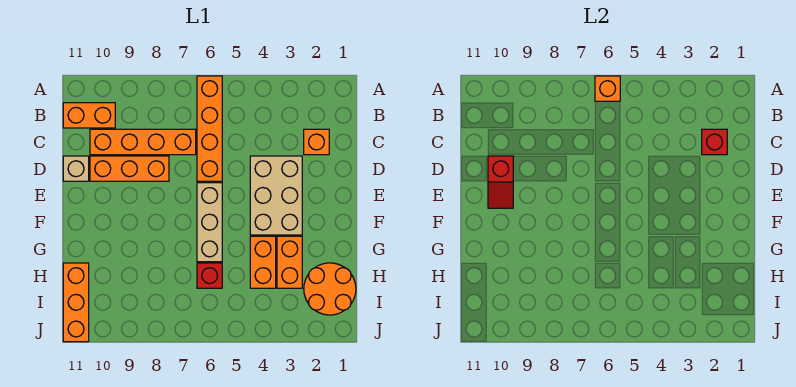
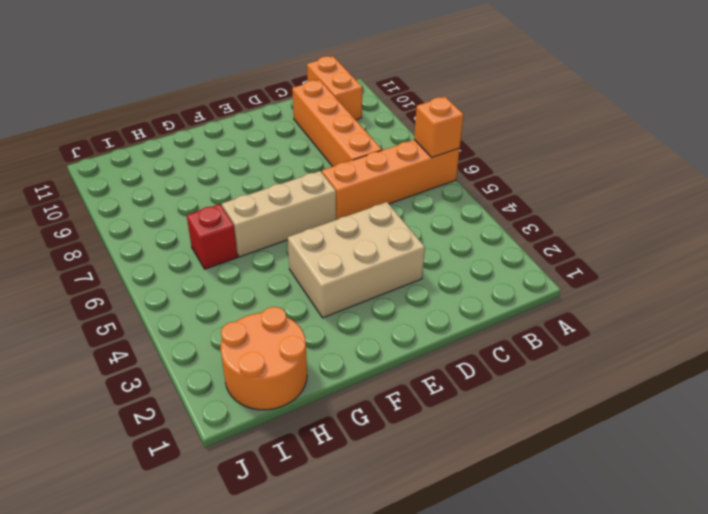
none -> orange 1x1 brick [304,129,329,155]
none -> orange 1x3 brick [90,156,169,181]
none -> tan 1x1 brick [63,156,89,181]

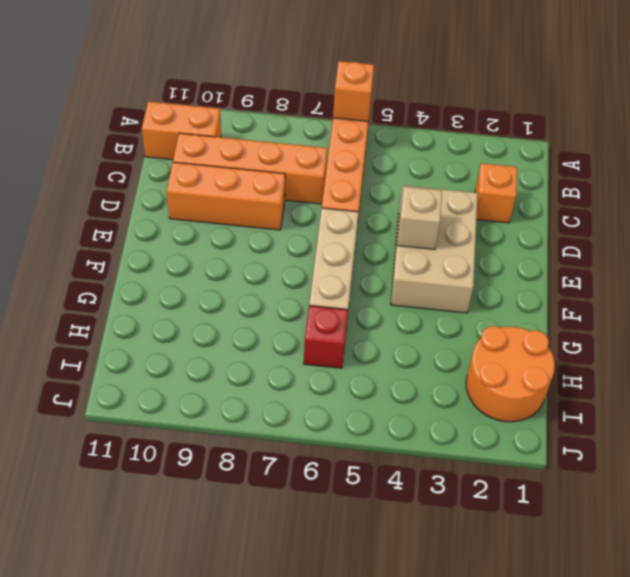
tan 1x1 brick [397,187,442,249] -> tan 1x1 brick moved to [63,156,89,181]
none -> orange 1x2 brick [277,236,302,288]
none -> orange 1x2 brick [250,236,276,288]
none -> orange 1x3 brick [63,263,89,342]

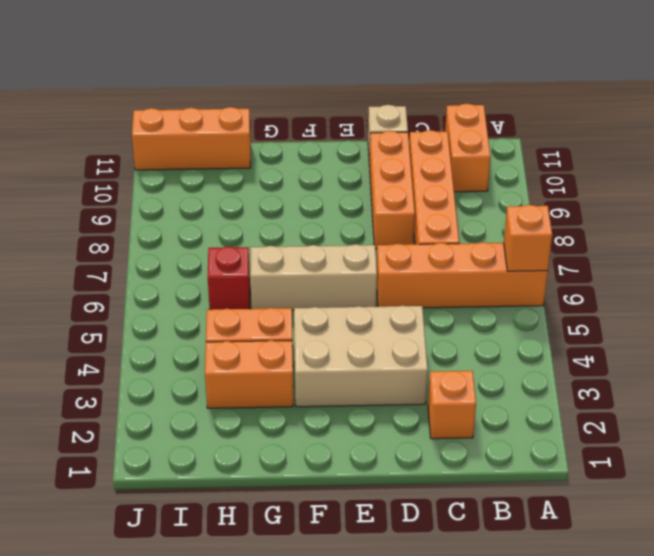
none -> orange 2x2 round brick [304,263,356,315]
none -> red 1x1 brick [702,129,727,155]
none -> red 1x2 slope [488,156,513,208]

